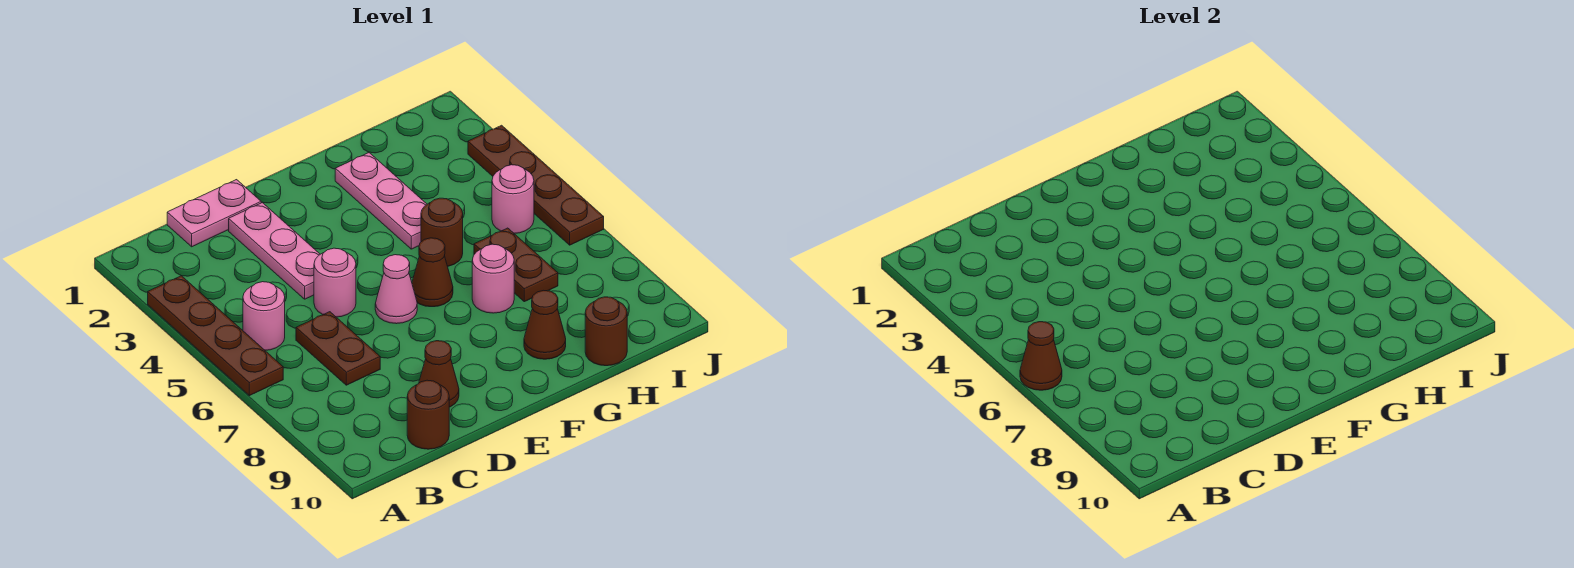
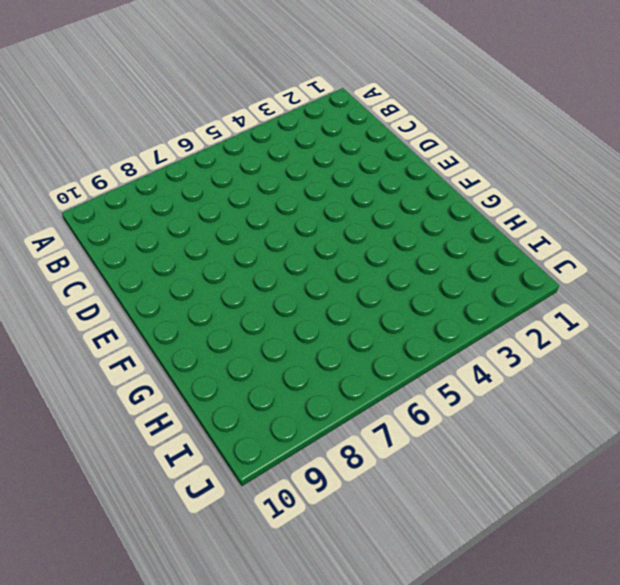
none -> brown 1x4 plate [148,276,283,396]
none -> pink 1x1 round brick [243,282,285,350]
none -> pink 1x2 plate [167,180,261,247]

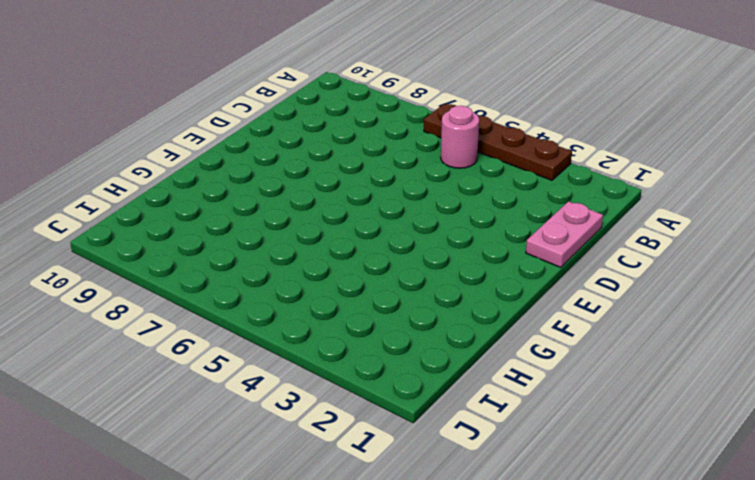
none -> brown 1x2 plate [296,312,380,385]
none -> brown 1x1 round brick [407,380,449,449]
none -> pink 1x3 plate [229,203,320,299]

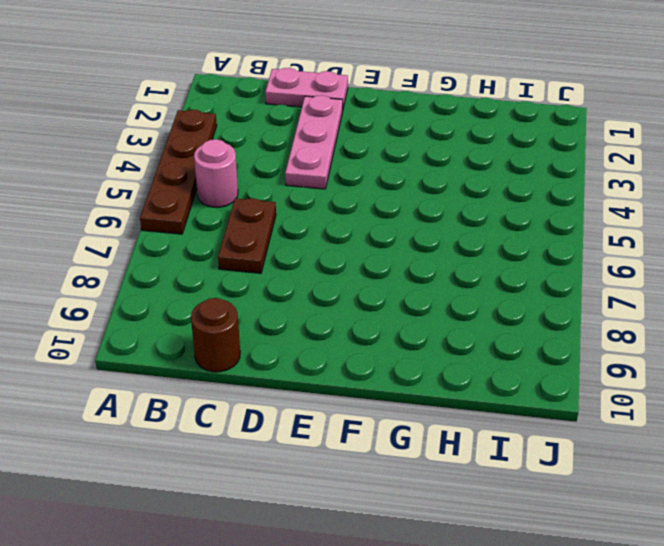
none -> pink 1x1 round brick [314,248,356,317]
none -> brown 1x1 cone [419,341,459,407]
none -> pink 1x1 cone [375,255,417,324]

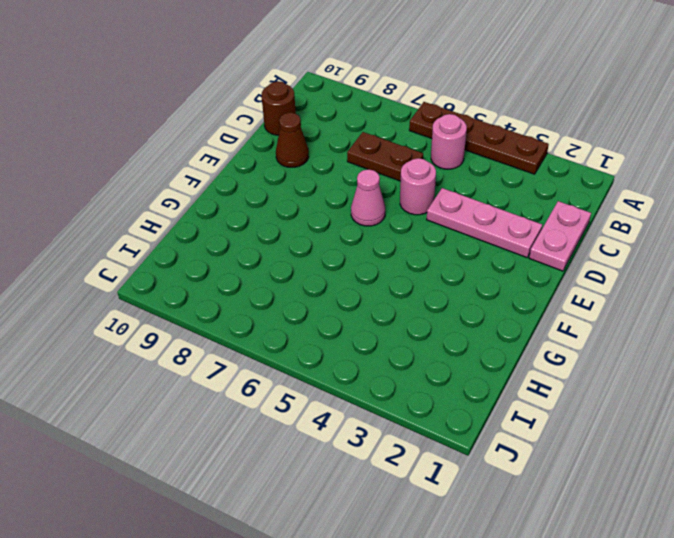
none -> brown 1x1 cone [412,238,453,307]
none -> pink 1x3 plate [335,153,427,249]
none -> brown 1x1 round brick [421,198,463,266]

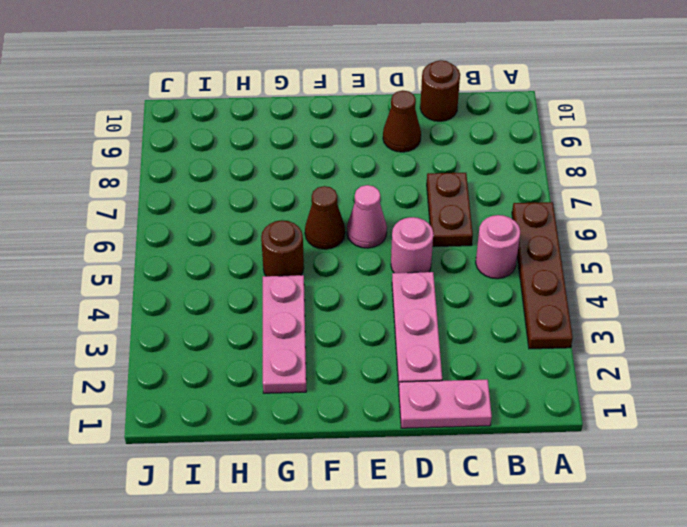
none -> pink 1x1 round brick [472,244,514,313]
none -> brown 1x1 cone [524,290,566,359]
none -> brown 1x2 plate [474,228,558,302]

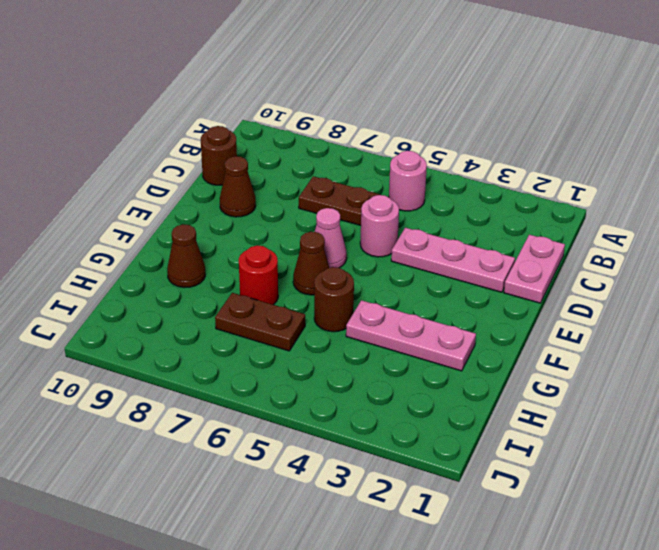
red 1x1 round brick [239,245,278,305] -> pink 1x1 round brick [472,244,514,313]
none -> brown 1x4 plate [148,276,283,396]
none -> brown 1x1 round brick [585,297,627,366]
none -> pink 1x1 round brick [492,165,534,233]

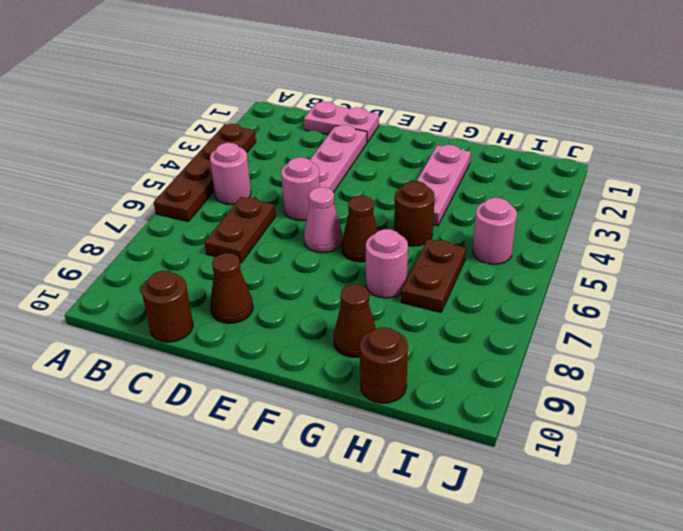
none -> brown 1x4 plate [468,125,604,245]
none -> brown 1x1 cone [1020,322,1062,390]

